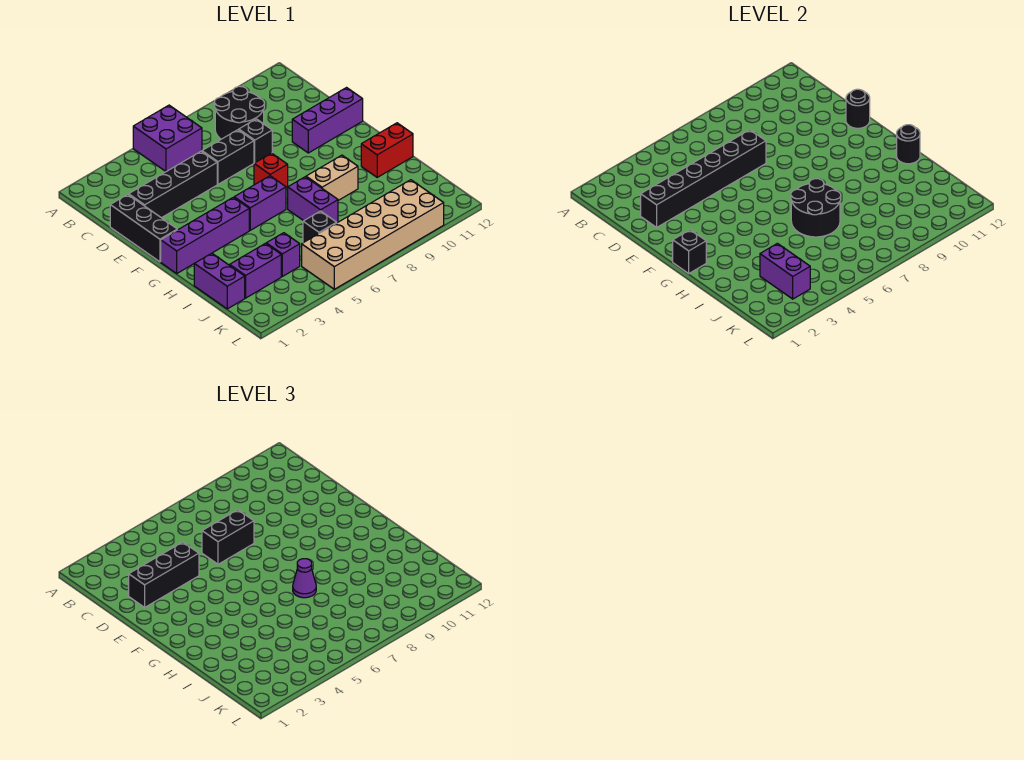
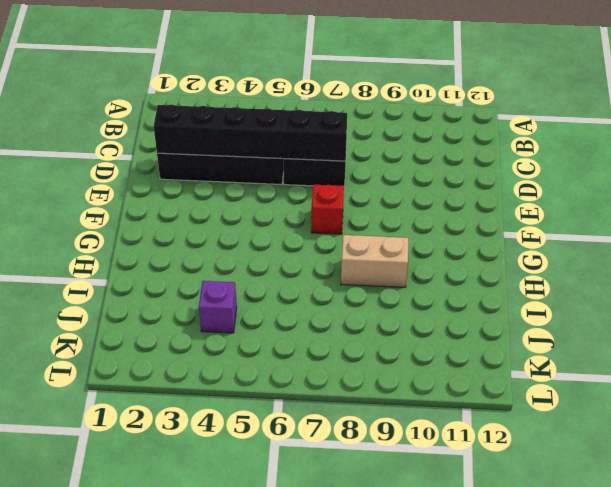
none -> purple 2x2 brick [133,105,202,172]
none -> black 2x2 round brick [215,86,264,139]
none -> black 1x3 brick [110,194,177,262]

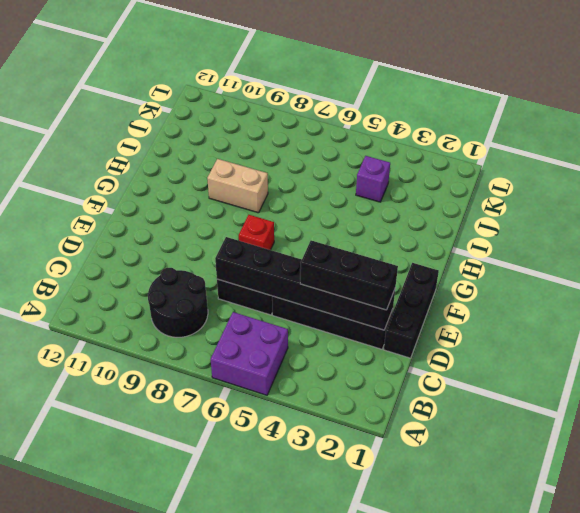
none -> black 1x1 brick [239,119,272,163]
none -> purple 1x3 brick [292,88,363,153]
none -> purple 1x4 brick [161,197,249,273]

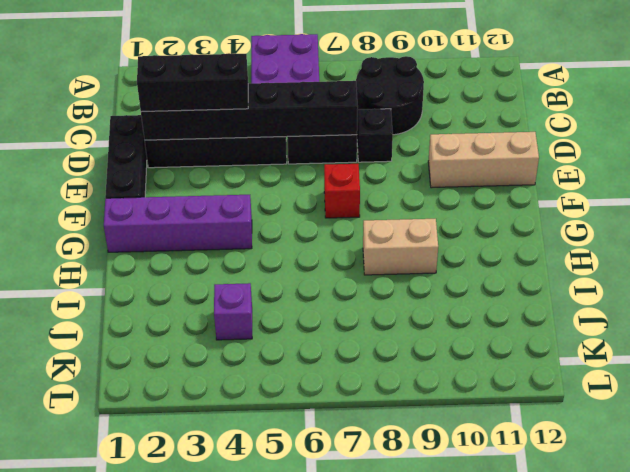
tan 1x3 brick [428,132,539,188] -> purple 1x3 brick [292,88,363,153]
none -> purple 1x2 brick [234,176,286,230]
none -> purple 1x2 brick [288,177,338,223]
none -> red 1x2 brick [361,123,413,177]

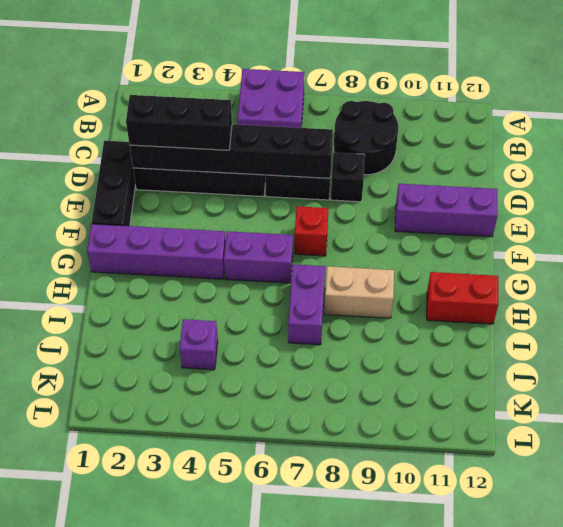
none -> purple 1x2 brick [194,253,245,309]
none -> purple 1x2 brick [230,243,281,298]
none -> black 1x1 brick [303,211,337,243]

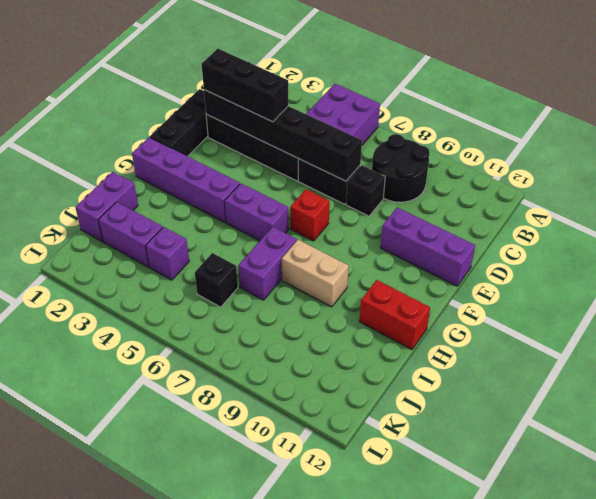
none -> tan 2x6 brick [302,180,444,289]
none -> black 1x1 round brick [846,89,870,128]
none -> black 1x1 brick [673,230,706,273]

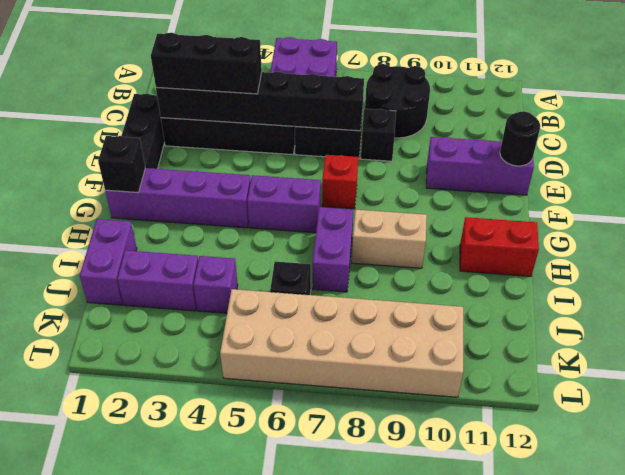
none -> black 2x2 round brick [791,179,841,237]
none -> black 1x1 round brick [897,125,920,164]
none -> purple 1x2 brick [760,243,810,299]

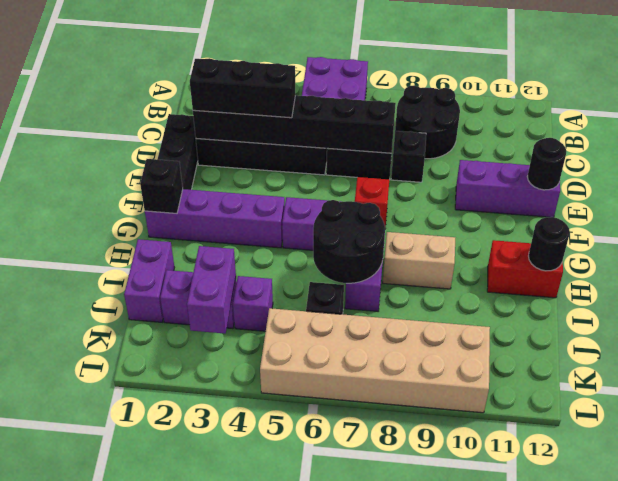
none -> black 1x2 brick [202,510,254,564]
none -> purple 1x1 cone [293,559,316,598]

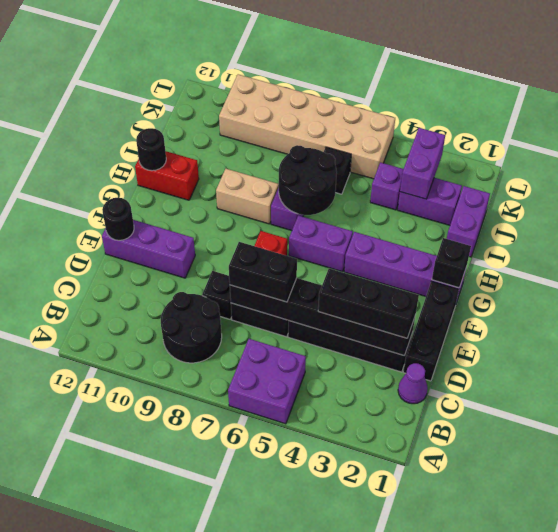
purple 1x1 cone [398,363,428,404] -> purple 1x1 cone moved to [293,559,316,598]

